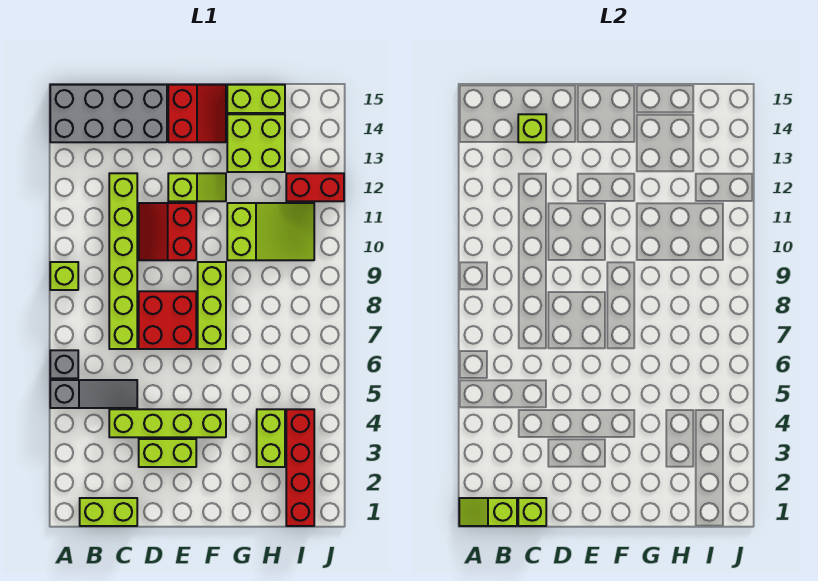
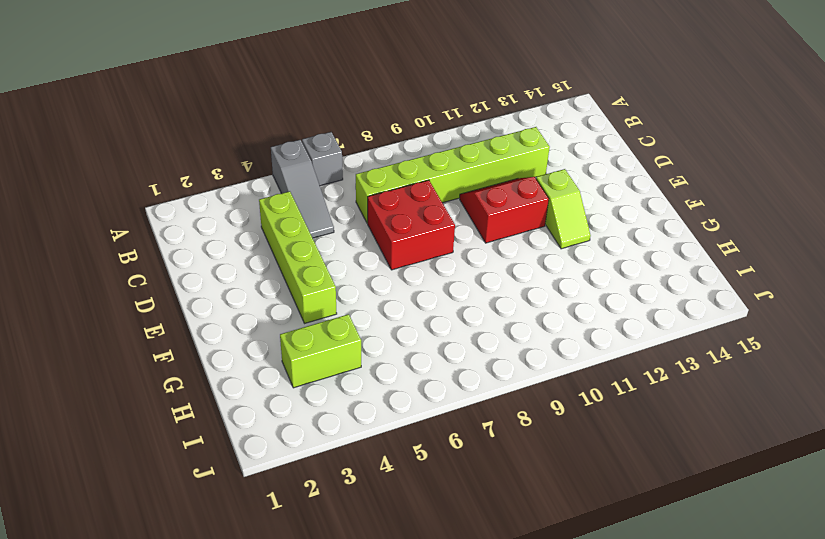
none -> lime 1x1 brick [50,262,78,290]
none -> grey 2x4 brick [50,85,167,142]
none -> lime 1x2 brick [80,498,137,526]

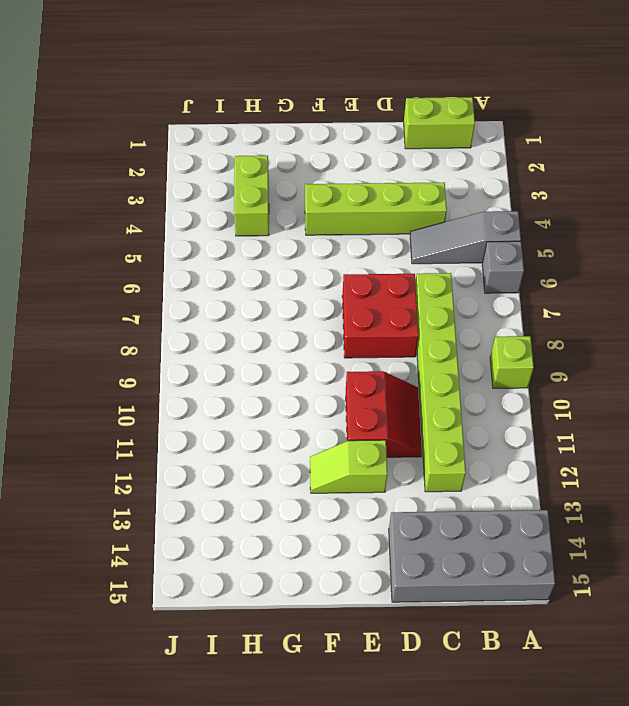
none -> lime 1x2 brick [139,439,196,467]
none -> red 2x2 slope [168,85,226,142]
none -> lime 1x3 brick [198,262,226,349]

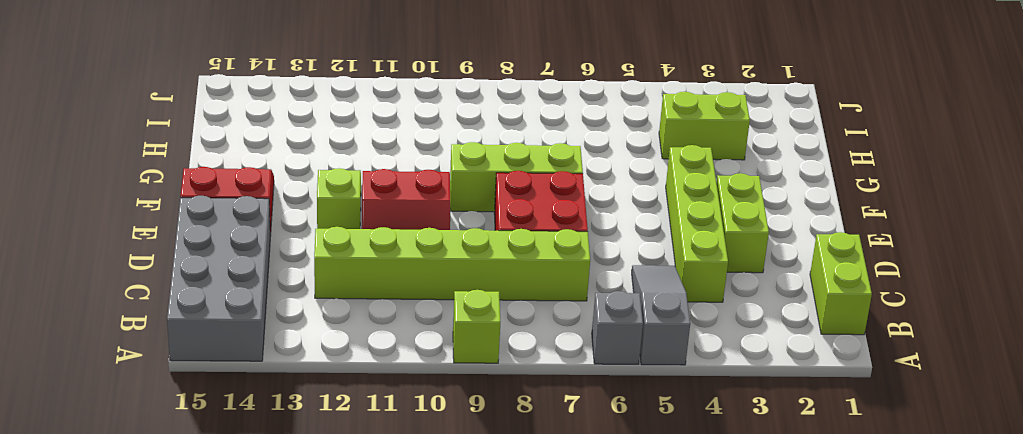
none -> lime 2x3 slope [227,203,314,260]
none -> lime 2x2 brick [227,114,285,172]
none -> lime 1x2 brick [227,85,285,113]

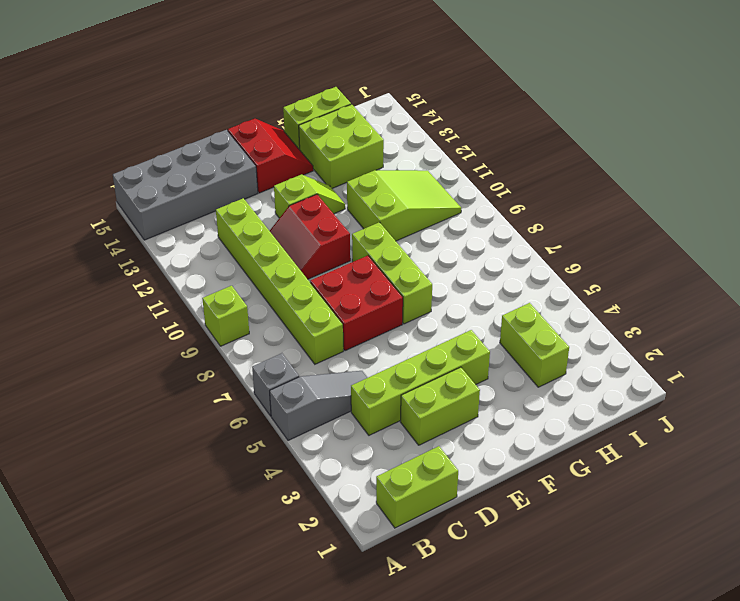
none -> red 1x4 brick [286,409,314,526]
none -> red 1x2 brick [286,173,344,201]
none -> lime 1x2 slope [459,498,517,526]

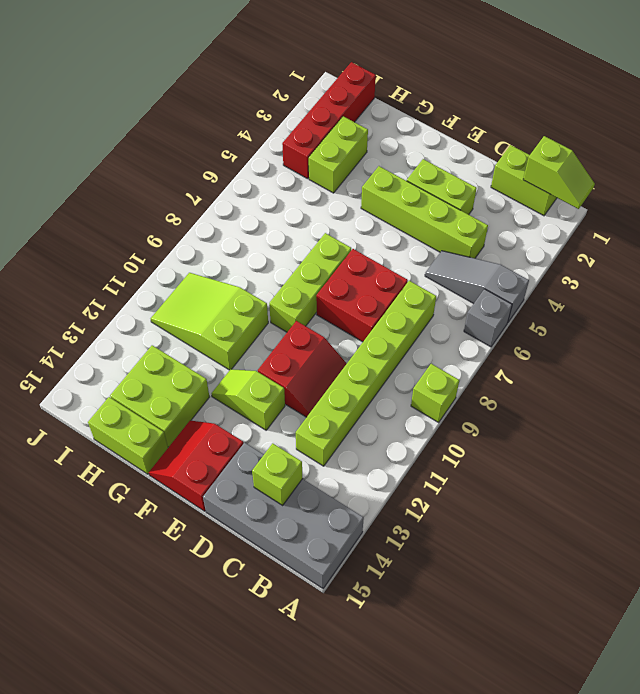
none -> red 1x2 brick [286,173,344,201]
none -> lime 1x1 brick [518,498,546,526]

